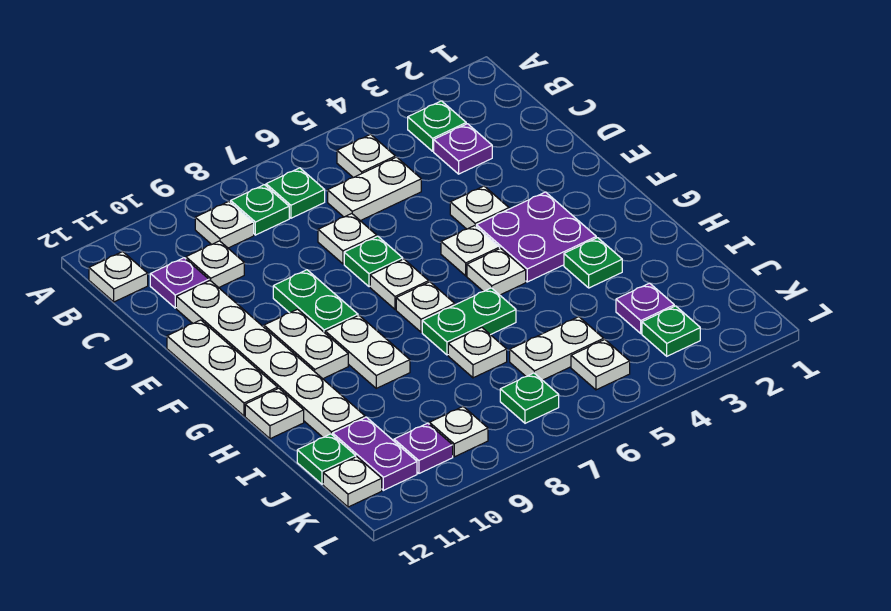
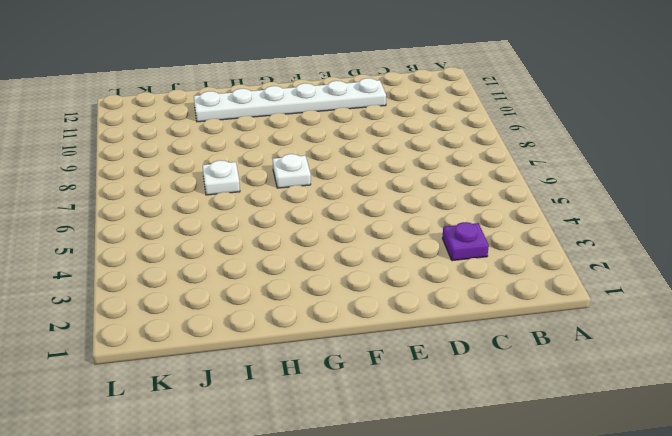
none -> green 1x1 plate [408,101,466,151]
none -> white 1x1 plate [337,134,395,178]
none -> green 1x1 plate [266,168,325,218]
none -> green 1x1 plate [231,185,289,235]

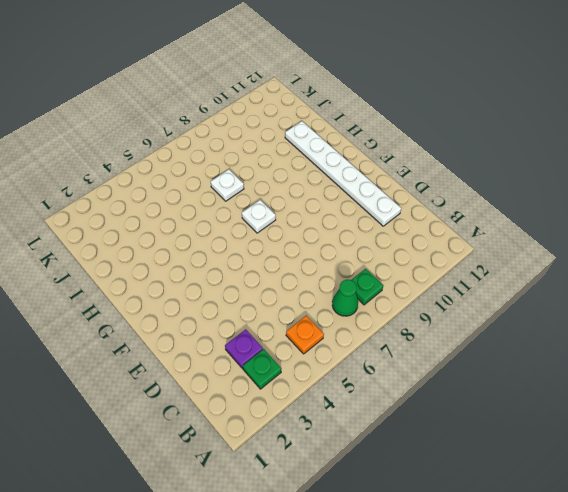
orange 1x1 plate [286,316,324,354] -> white 1x1 plate [337,134,395,178]
green 1x1 cone [332,280,358,316] -> green 1x1 plate [266,168,325,218]
none -> white 1x1 plate [195,201,254,248]
none -> white 1x1 plate [89,252,148,302]
none -> white 1x2 plate [328,157,421,221]
none -> white 1x1 plate [186,241,244,288]

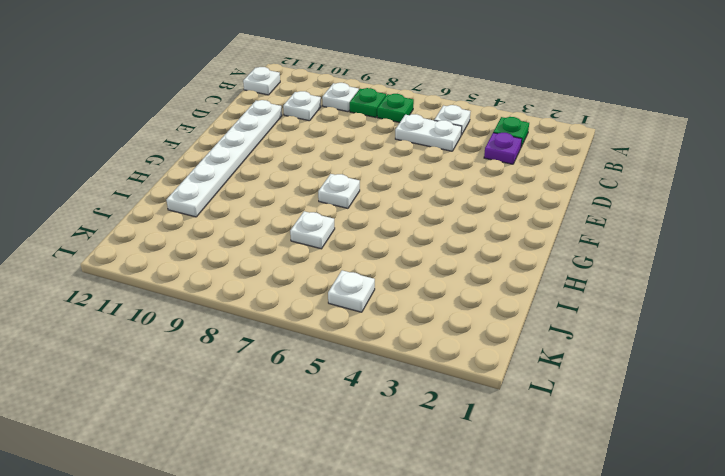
none -> purple 1x1 plate [150,258,209,308]
none -> white 1x1 plate [318,214,377,264]
none -> white 1x1 plate [450,186,509,229]
none -> green 1x1 plate [344,236,403,287]

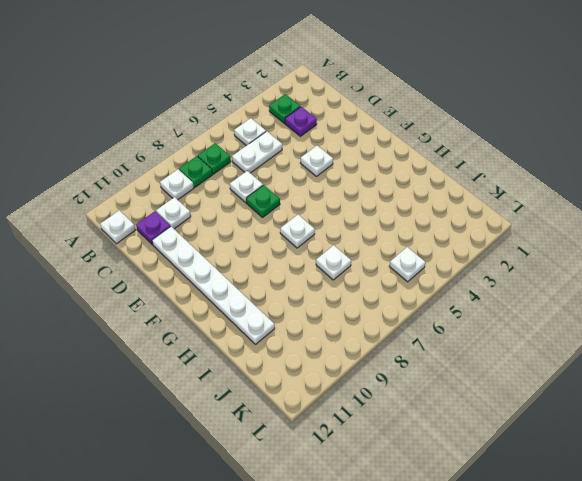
none -> green 1x2 plate [273,270,358,333]
none -> white 1x3 plate [167,320,278,416]
none -> purple 2x2 plate [476,192,596,282]
none -> white 1x1 plate [441,226,500,276]

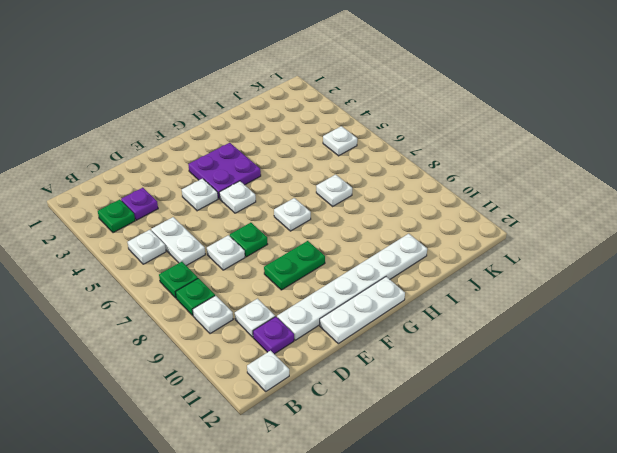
none -> white 1x1 plate [370,259,429,309]
none -> white 1x2 plate [264,309,348,379]
none -> white 1x1 plate [467,248,526,295]
none -> white 1x2 plate [325,315,410,388]

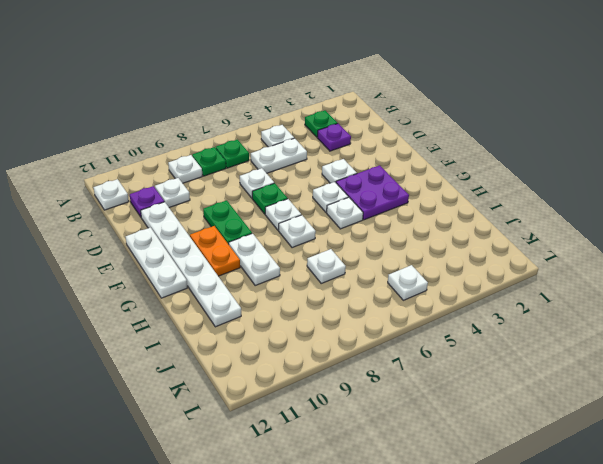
orange 1x2 plate [190,226,240,276] -> white 1x2 plate [264,309,348,379]
none -> green 1x1 plate [564,238,622,288]
none -> green 1x2 plate [422,288,516,355]
none -> white 1x1 plate [245,388,304,439]
none -> purple 1x1 plate [616,283,674,333]

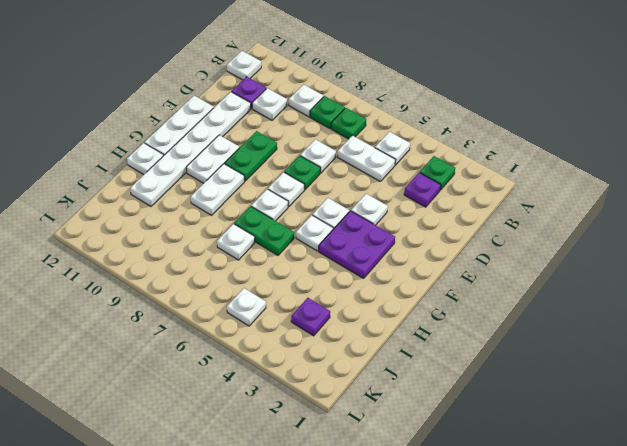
none -> green 1x1 plate [564,238,622,288]
none -> white 1x2 plate [510,317,604,380]
none -> purple 1x2 plate [333,417,417,490]
none -> green 1x1 plate [297,434,356,484]

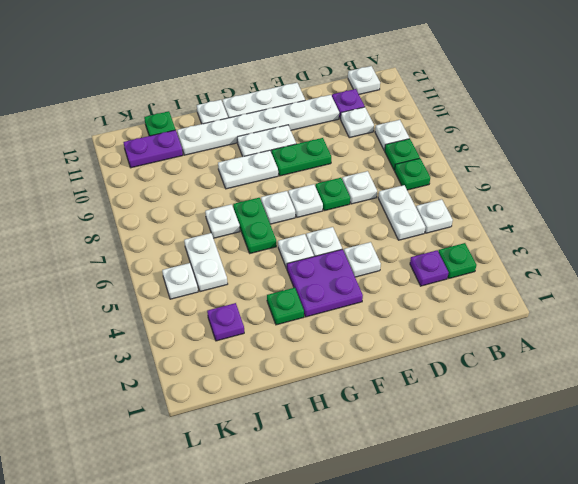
none -> green 1x1 plate [642,306,700,356]
none -> green 1x1 plate [500,373,559,423]
none -> white 1x1 plate [429,407,488,457]
none -> purple 1x1 plate [394,423,453,473]

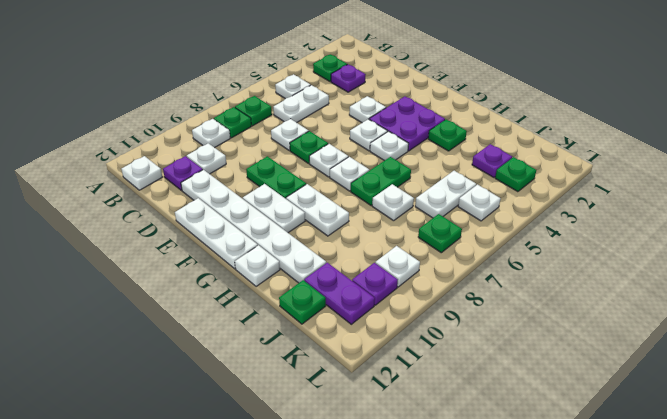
none -> white 1x1 plate [323,457,382,507]

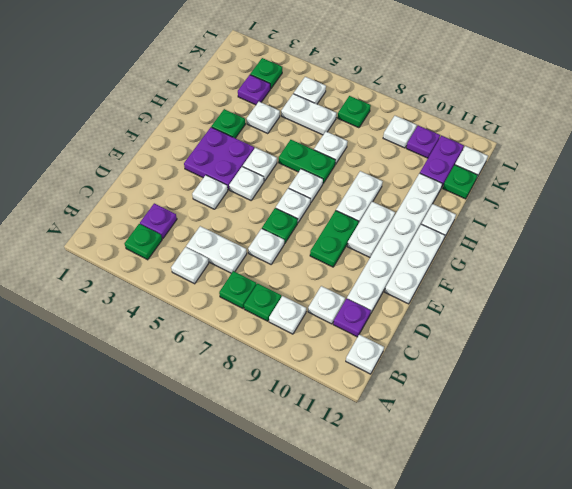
white 1x1 plate [247,102,280,134] -> none

